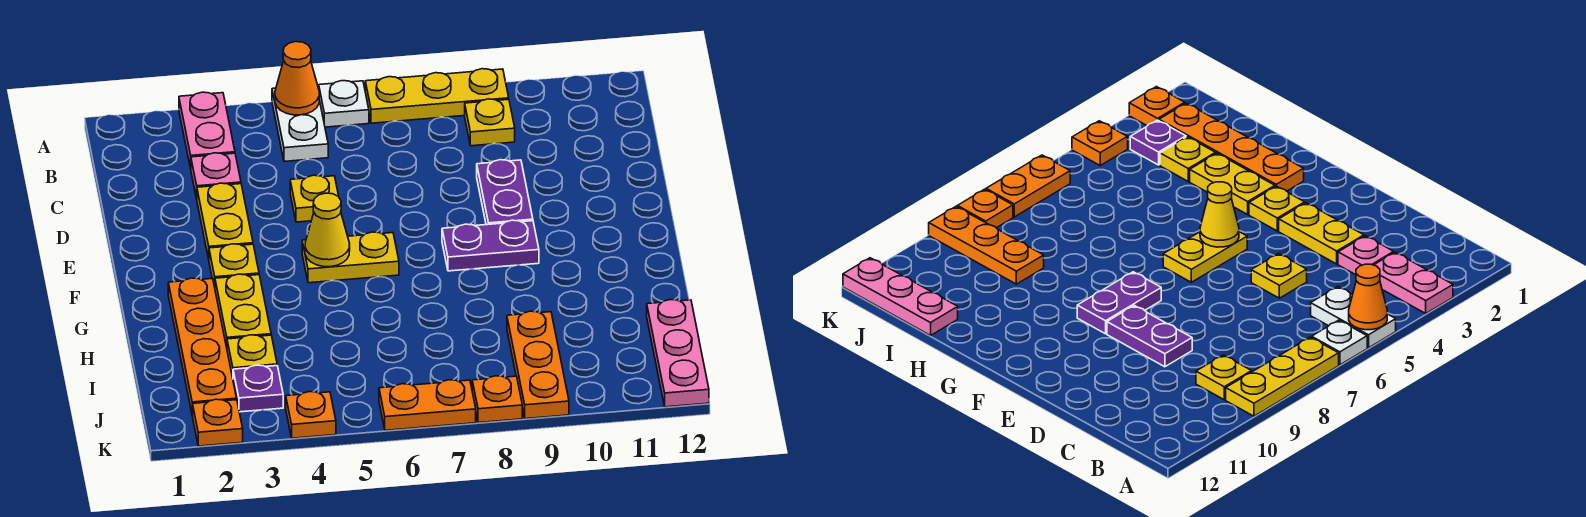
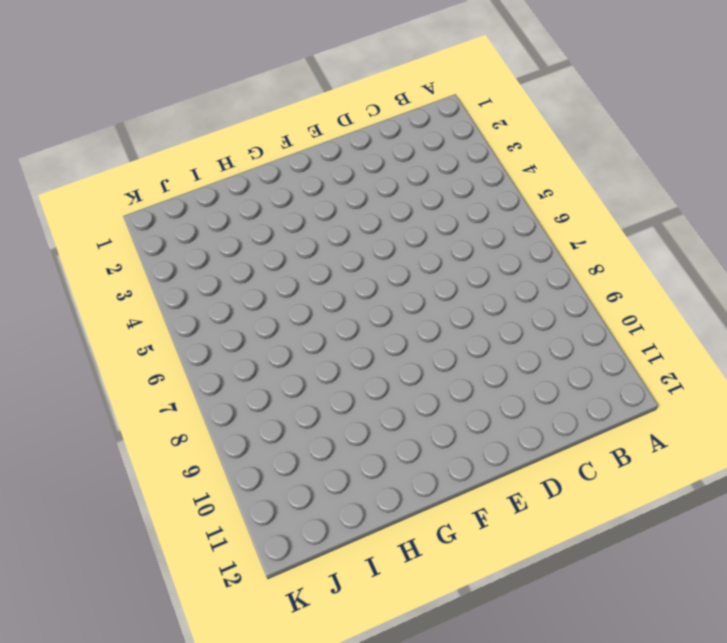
none -> pink 1x2 plate [179,92,235,168]
none -> white 1x2 plate [272,88,328,162]
none -> white 1x1 plate [319,81,369,127]

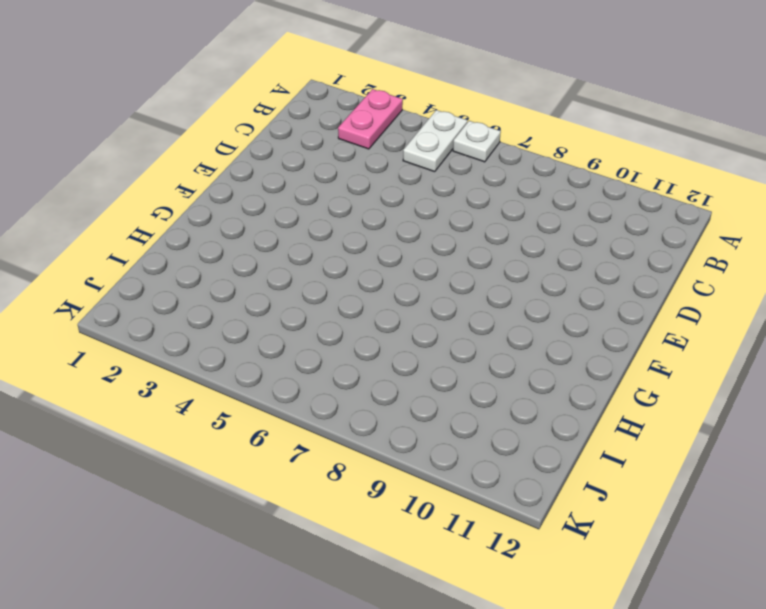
none -> yellow 1x3 plate [365,69,509,123]
none -> yellow 1x1 plate [465,99,515,146]
none -> pink 1x1 plate [191,153,241,199]

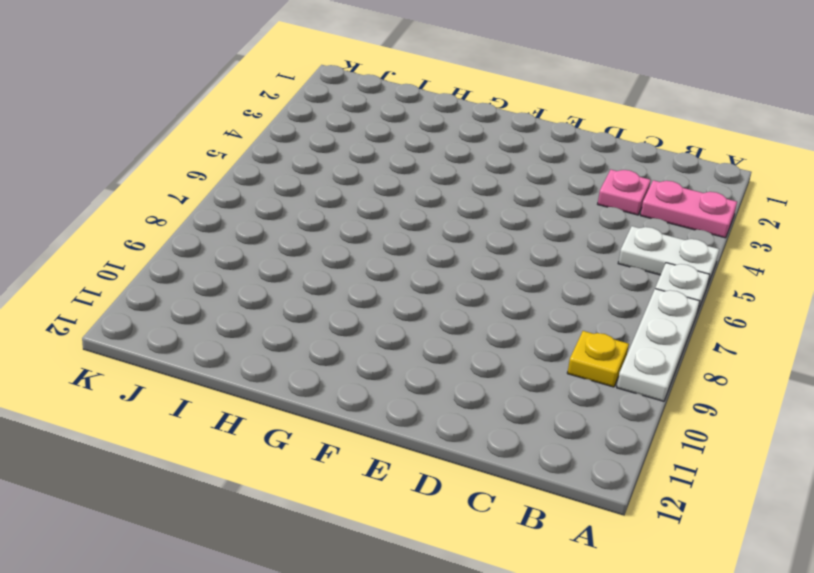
white 1x3 plate [617,289,700,401] -> yellow 1x3 plate [365,69,509,123]
none -> yellow 1x2 plate [197,183,253,259]
none -> yellow 1x1 plate [290,175,339,222]
none -> purple 1x2 plate [477,160,533,225]

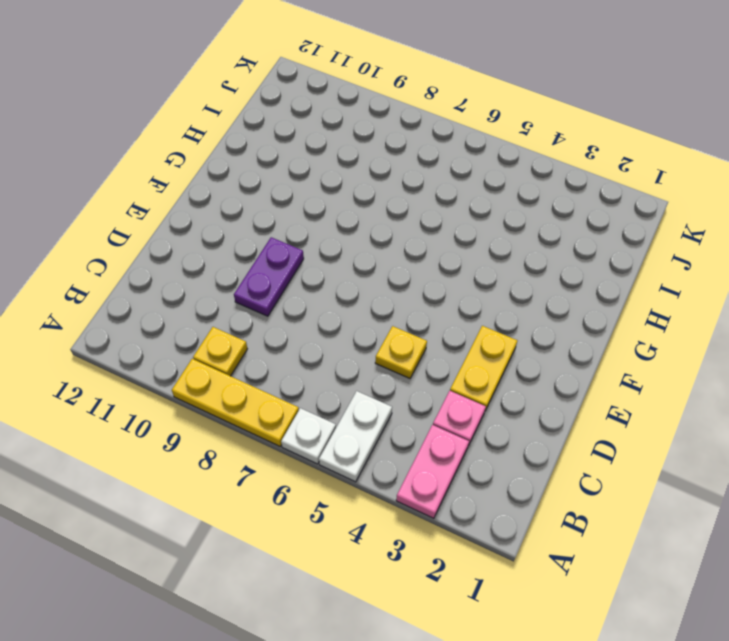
none -> yellow 1x1 plate [209,244,259,287]
none -> yellow 1x2 plate [302,232,399,283]
none -> purple 1x2 plate [442,220,539,271]

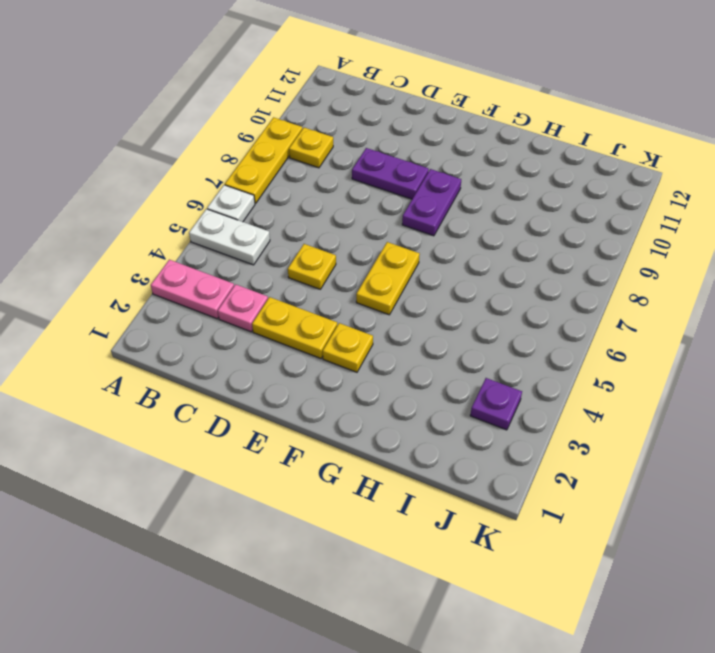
none -> orange 1x4 plate [168,278,237,416]
none -> yellow 1x2 plate [215,274,271,347]
none -> yellow 1x1 plate [227,335,277,378]

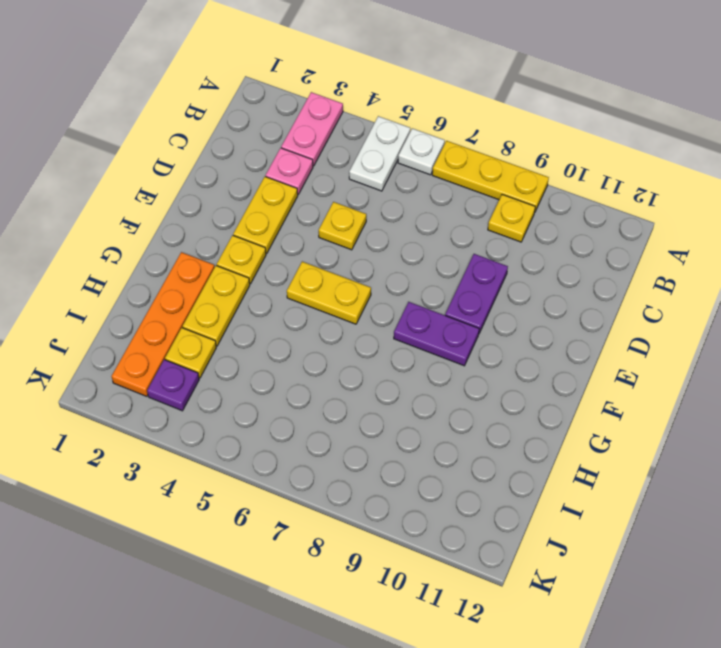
none -> orange 1x3 plate [507,311,569,419]
none -> pink 1x3 plate [647,300,709,407]
none -> orange 1x1 plate [193,399,243,446]

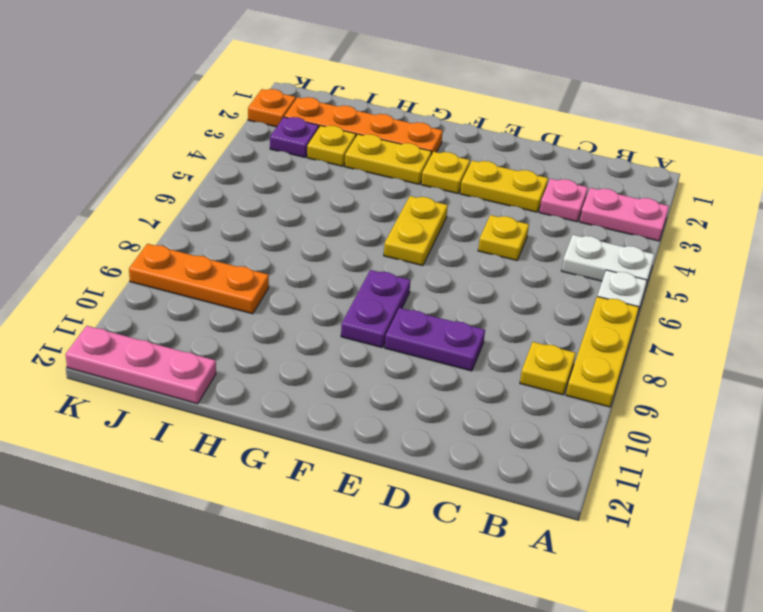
none -> orange 1x1 plate [286,392,336,438]
none -> orange 1x2 plate [379,380,476,430]
none -> orange 1x1 plate [472,376,522,423]

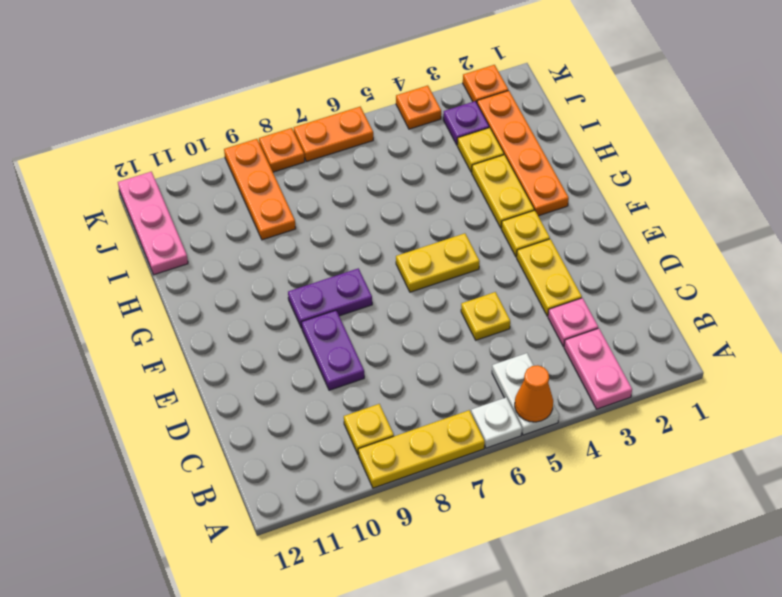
none -> yellow 1x1 cone [305,193,350,267]

